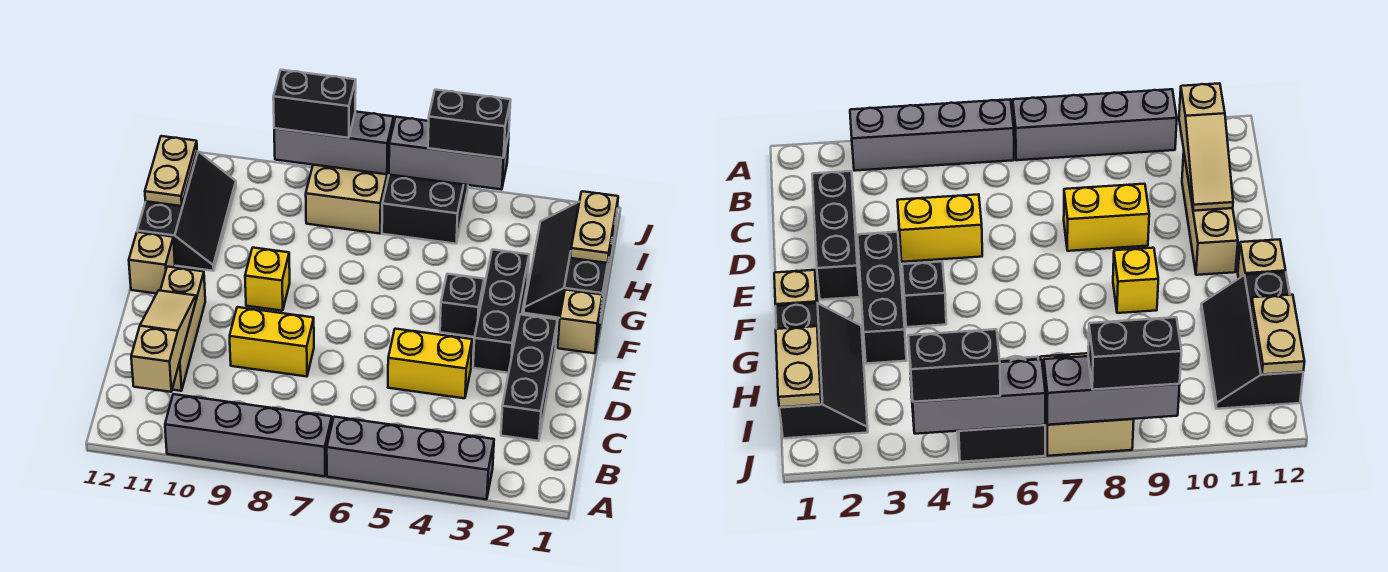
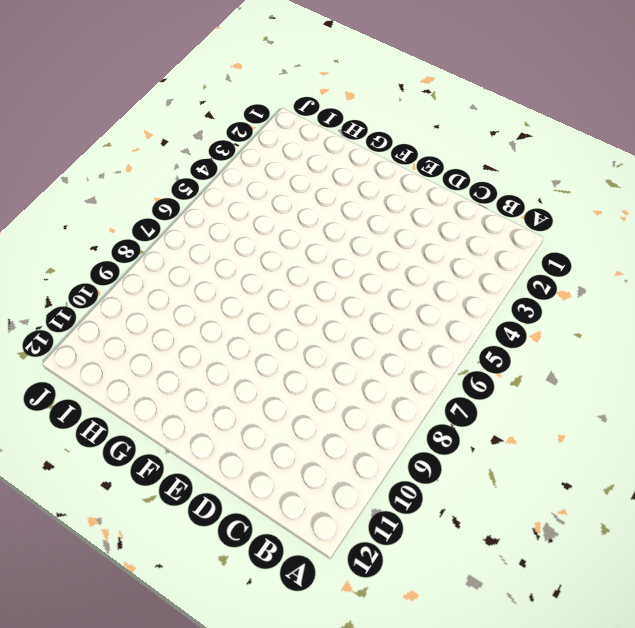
none -> grey 1x4 brick [327,417,494,499]
none -> grey 1x4 brick [165,394,332,476]
none -> black 1x3 brick [501,314,557,441]

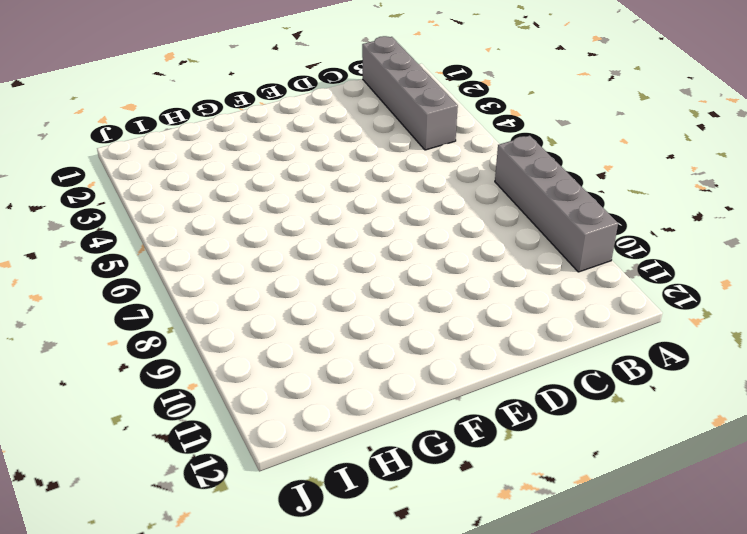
grey 1x4 brick [362,36,458,150] -> grey 1x4 brick moved to [327,417,494,499]
none -> black 1x3 brick [501,314,557,441]
none -> tan 1x3 brick [160,267,205,391]
none -> yellow 1x2 brick [388,329,472,398]

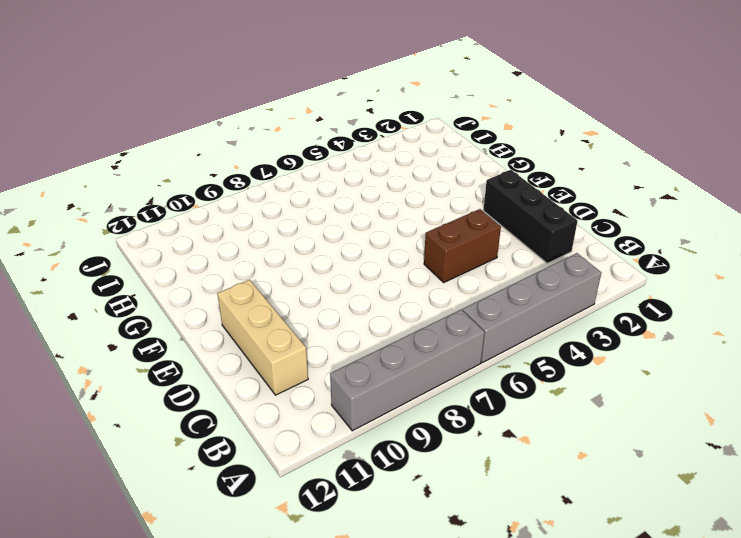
brown 1x2 brick [424,209,501,282] -> yellow 1x2 brick [388,329,472,398]
none -> yellow 1x2 brick [230,307,314,377]
none -> black 1x3 brick [473,249,529,373]
none -> tan 1x1 brick [558,290,602,353]

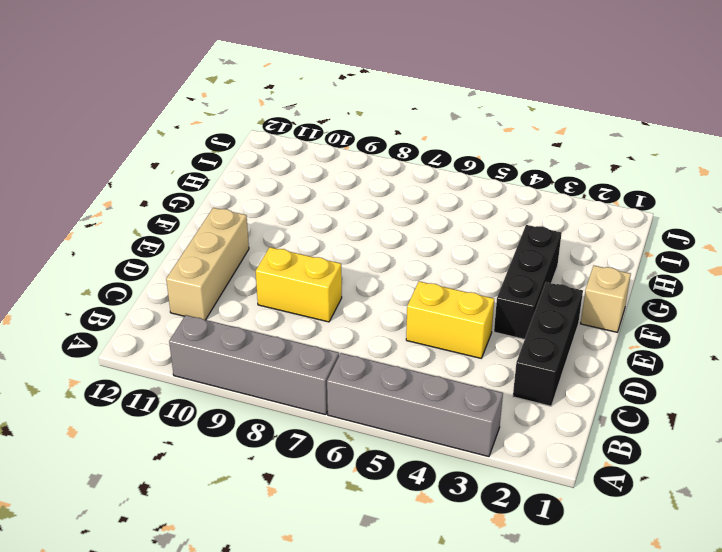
none -> black 1x1 brick [440,274,484,337]
none -> yellow 1x1 brick [245,248,290,311]
none -> tan 1x1 brick [129,232,175,294]

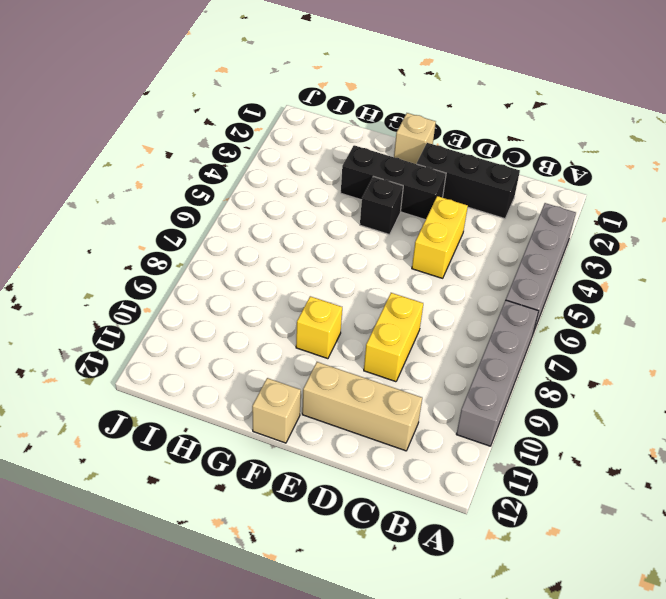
none -> black 2x3 slope [524,202,617,321]
none -> black 2x3 slope [137,151,236,271]
none -> black 2x2 brick [382,175,468,244]

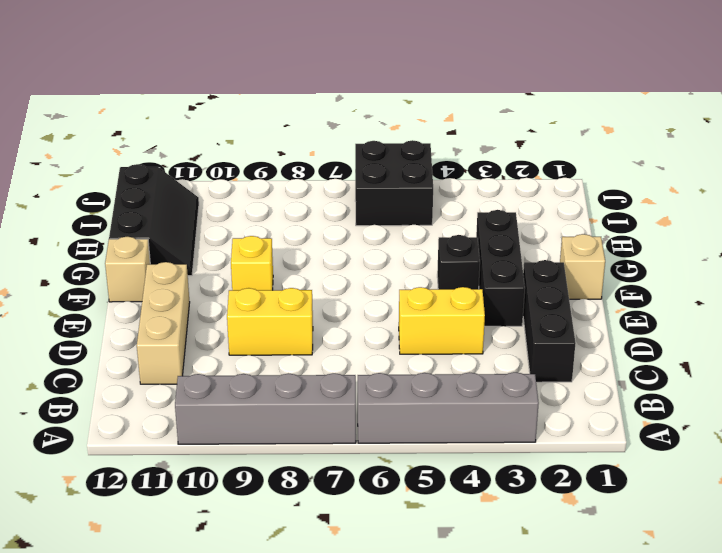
none -> black 2x3 slope [524,202,617,321]
none -> tan 2x2 brick [306,165,389,234]
none -> tan 1x3 slope [131,290,196,392]

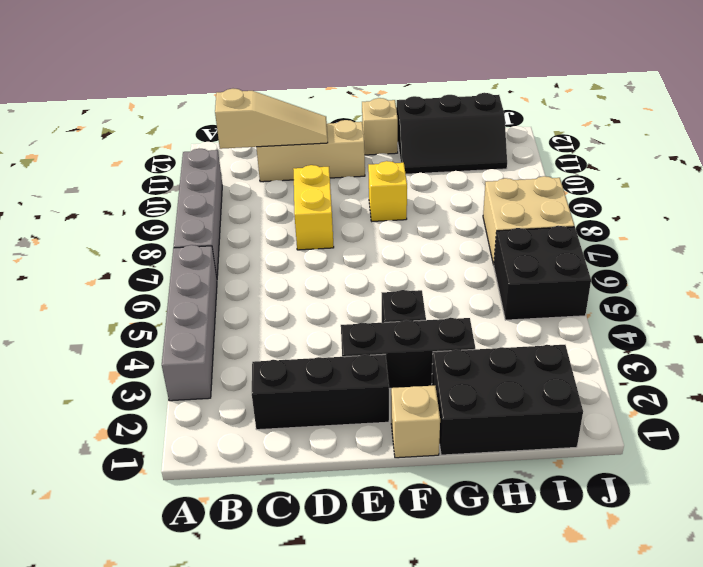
black 2x3 brick [432,345,583,455] -> black 2x3 slope [524,202,617,321]
none -> yellow 1x2 brick [388,329,472,398]
none -> tan 1x2 plate [571,191,618,263]
none -> tan 1x2 plate [145,136,197,206]

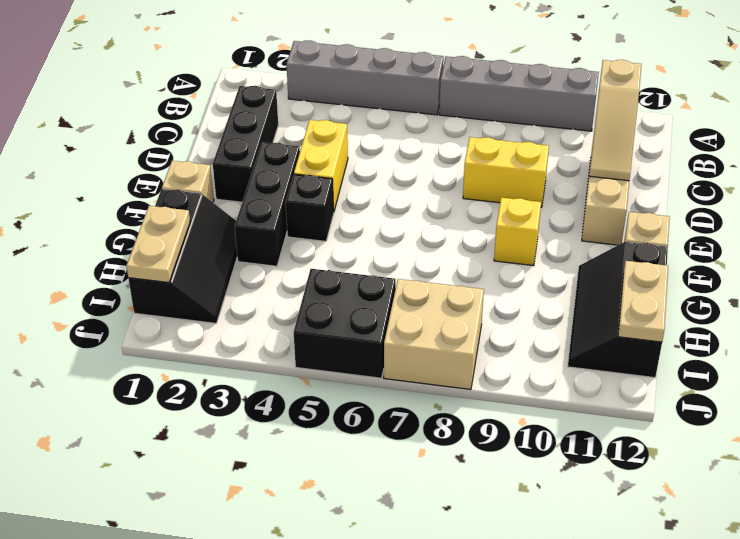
yellow 1x2 brick [294,120,348,213] -> yellow 1x2 brick turned to [388,329,472,398]
none -> grey 1x3 brick [389,117,509,189]
none -> grey 1x3 brick [274,112,394,174]
none -> black 1x2 brick [428,90,511,158]

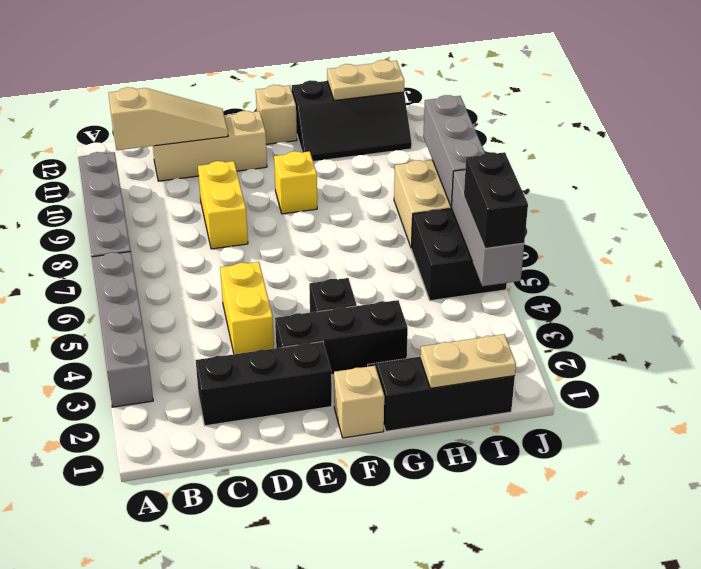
none -> black 1x2 brick [273,70,356,138]

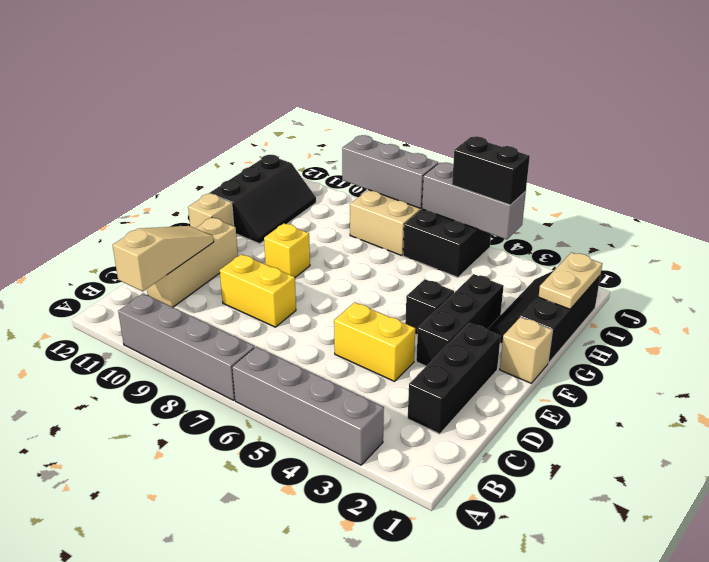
none -> tan 1x2 plate [145,136,197,206]
none -> black 1x2 brick [273,70,356,138]

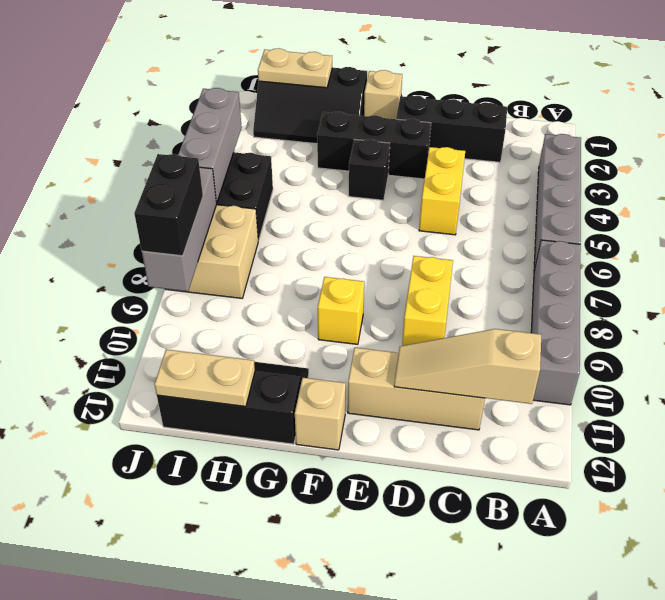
none -> black 1x2 brick [428,90,511,158]

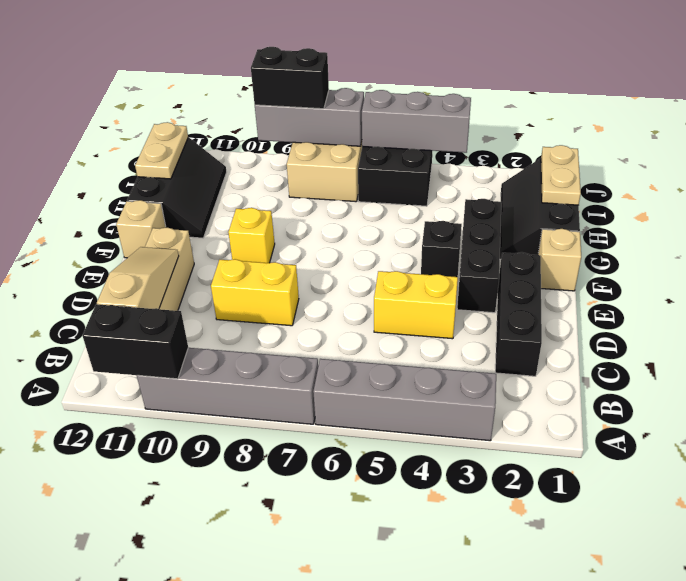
black 1x2 brick [82,304,188,379] -> black 1x2 brick moved to [428,90,511,158]

